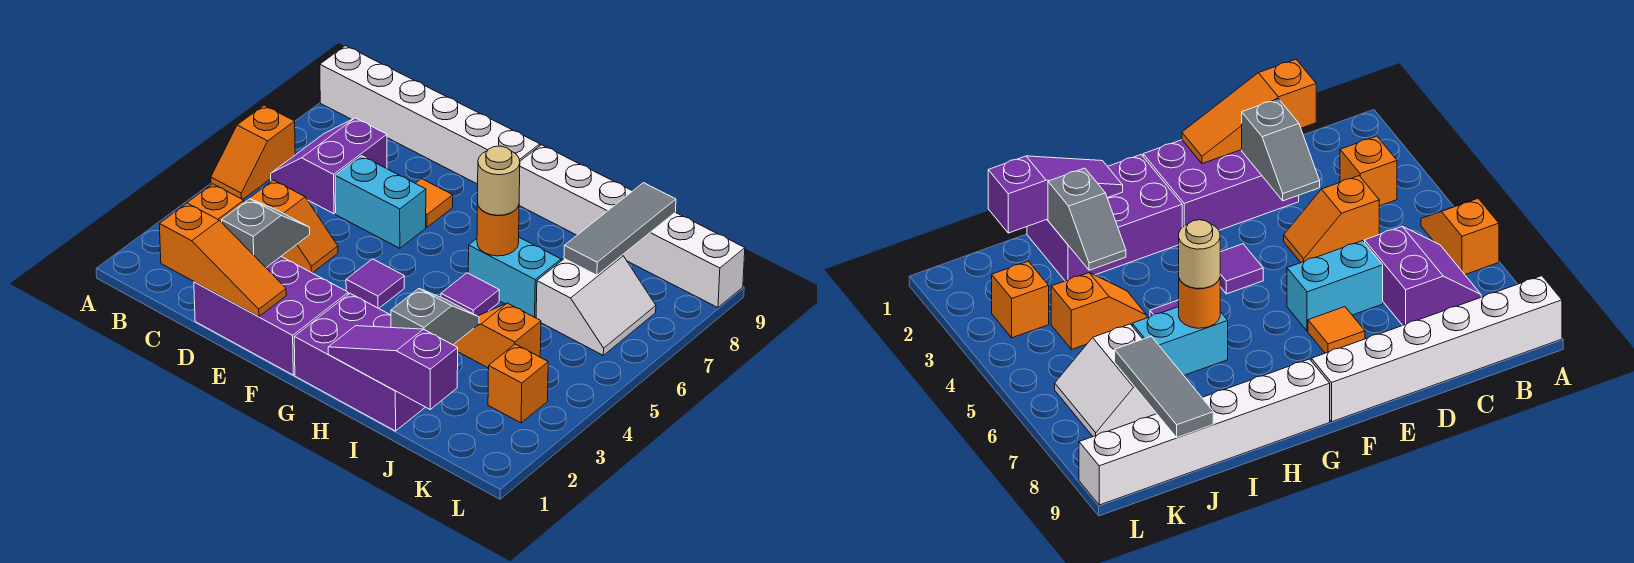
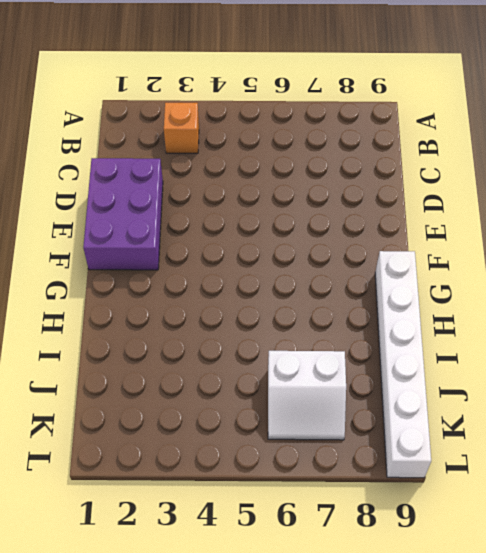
none -> orange 1x2 slope [211,105,295,200]
none -> white 1x6 brick [320,46,540,184]
none -> purple 2x2 slope [271,118,387,214]

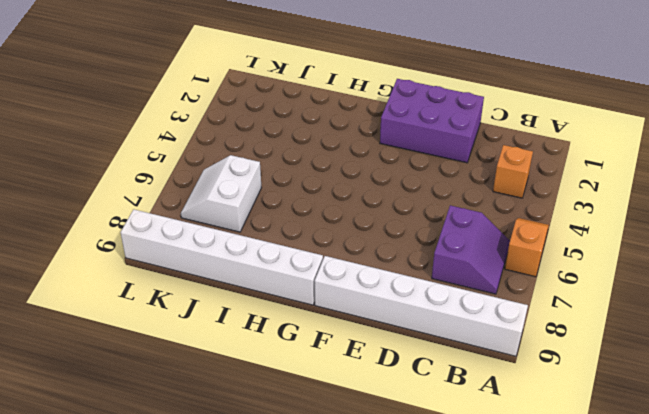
none -> orange 1x2 slope [247,180,338,273]
none -> cyan 1x2 brick [335,156,426,248]
none -> orange 1x1 tile [415,179,453,227]

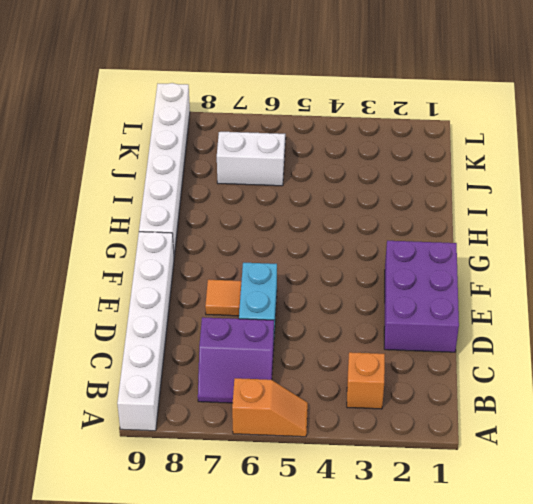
none -> orange 1x2 slope [247,180,338,273]
none -> purple 1x1 tile [346,259,404,308]
none -> purple 2x3 brick [294,293,425,431]

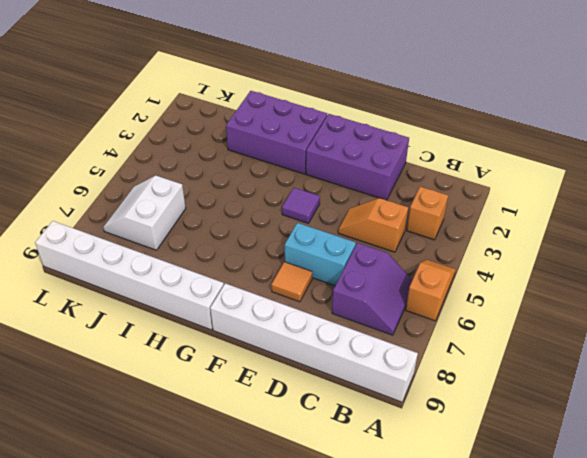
none -> purple 1x1 tile [441,273,499,316]
none -> cyan 1x2 brick [468,237,561,318]
none -> orange 1x2 slope [454,303,541,368]

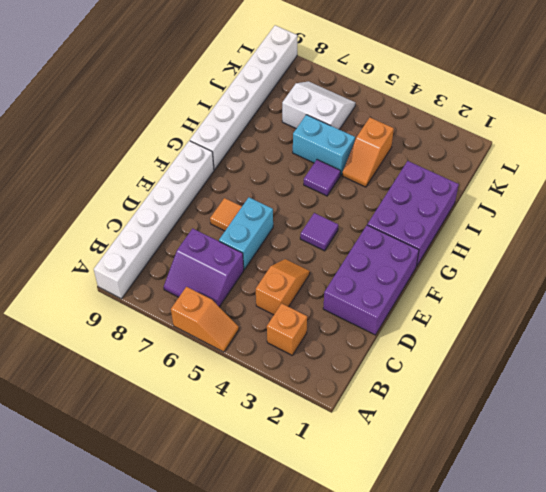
cyan 1x2 brick [293,115,355,175] -> cyan 1x2 brick turned to [468,237,561,318]
none -> orange 1x1 brick [488,344,548,423]
none -> orange 1x3 slope [159,203,286,317]
none -> grey 1x2 slope [222,199,310,267]

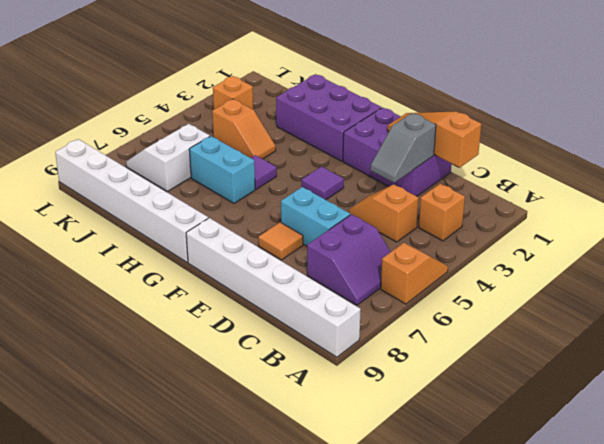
none -> purple 1x3 slope [328,326,458,409]
none -> orange 1x1 round brick [477,204,519,256]
none -> grey 1x2 slope [391,289,479,345]

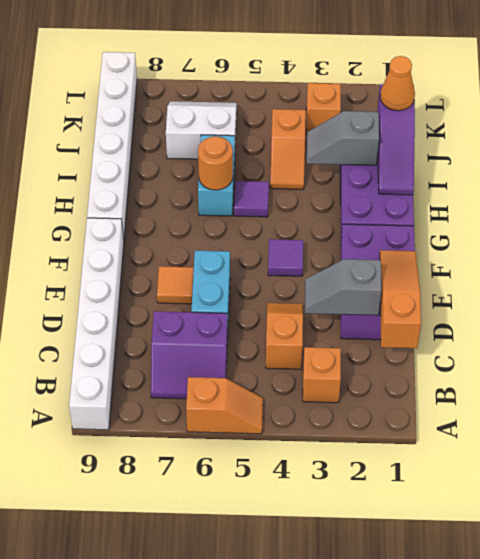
orange 1x1 cone [380,56,415,111] -> none
none -> grey 1x3 tile [564,183,676,275]
none -> tan 1x1 round brick [478,146,520,215]

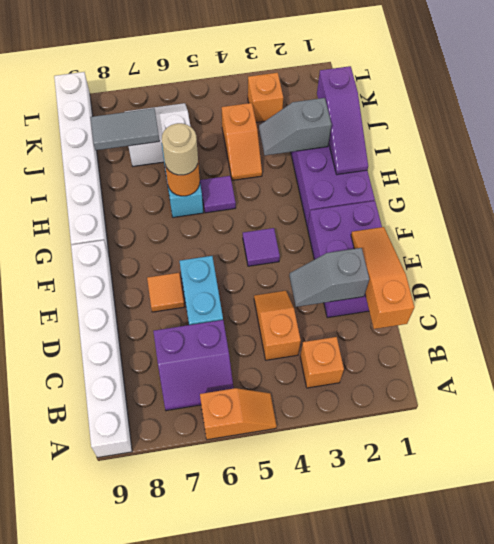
grey 1x2 tile [90,108,160,150] -> grey 1x3 tile [564,183,676,275]

